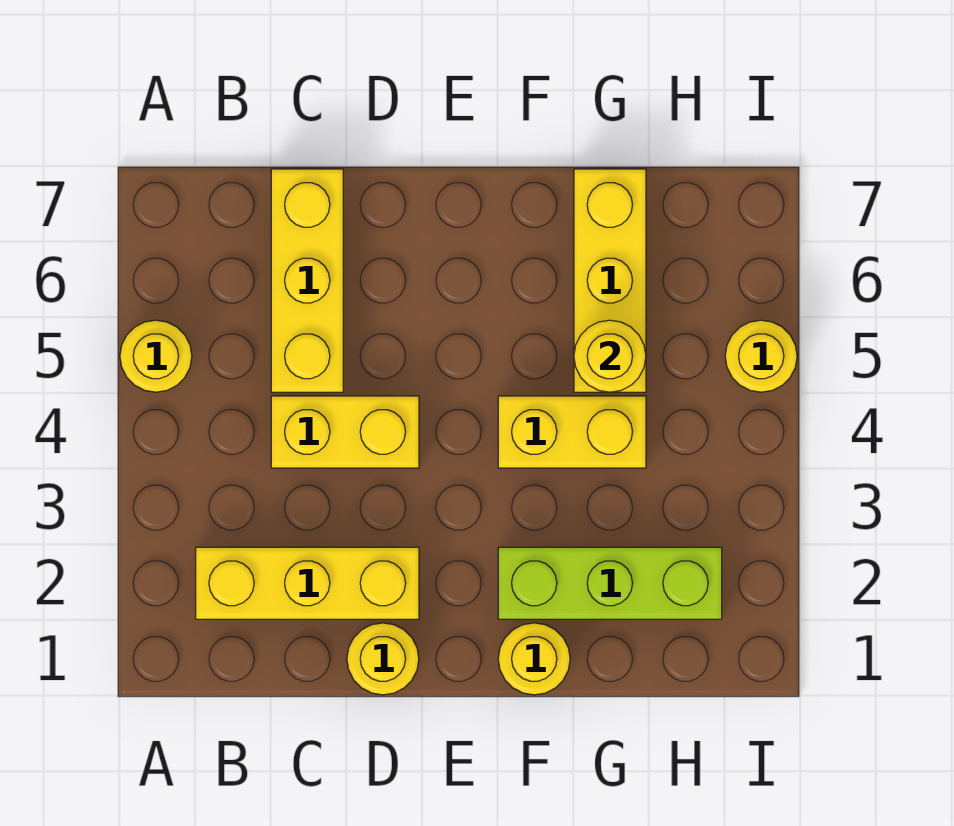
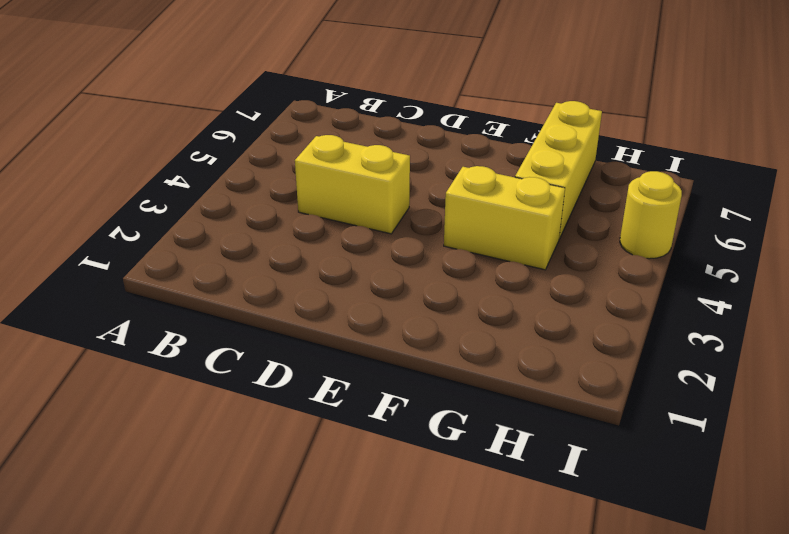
none -> yellow 1x1 round brick [120,320,192,392]
none -> yellow 1x3 brick [196,547,419,619]

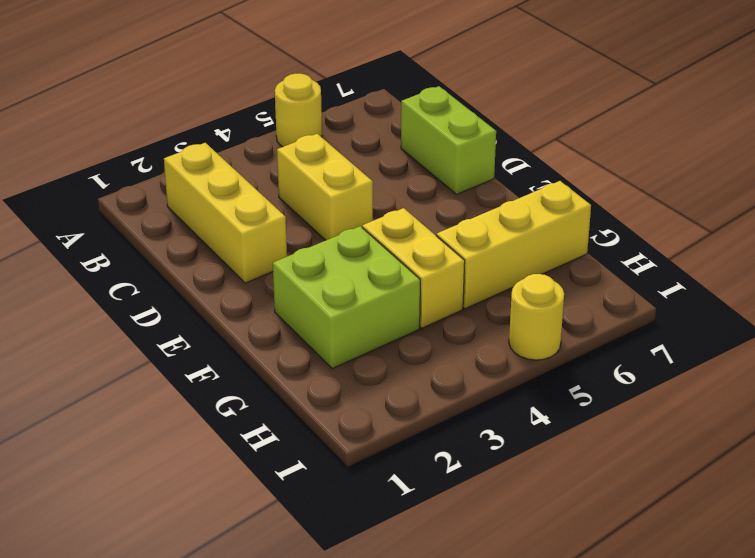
lime 1x2 brick [401,86,496,194] -> yellow 1x3 brick [271,169,343,392]
lime 2x2 brick [273,226,420,369] -> lime 1x3 brick [498,547,722,619]
none -> yellow 1x1 round brick [347,623,419,695]
none -> yellow 1x1 round brick [498,623,570,695]

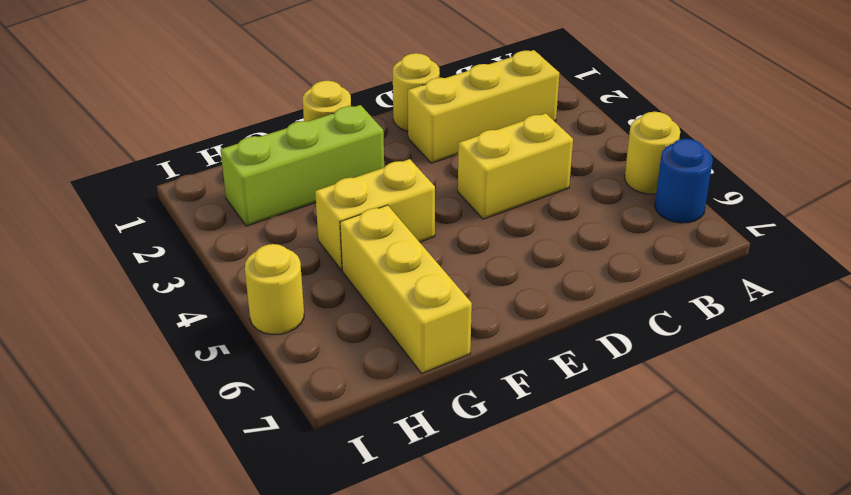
blue 1x1 round brick [655,139,713,223] -> none
none -> yellow 1x3 brick [271,169,343,392]
none -> yellow 1x1 round brick [574,320,646,392]

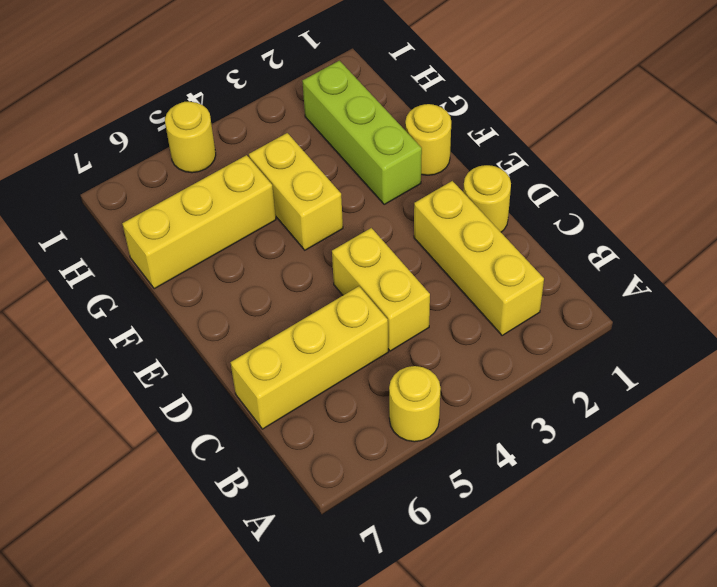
none -> yellow 1x1 round brick [574,320,646,392]

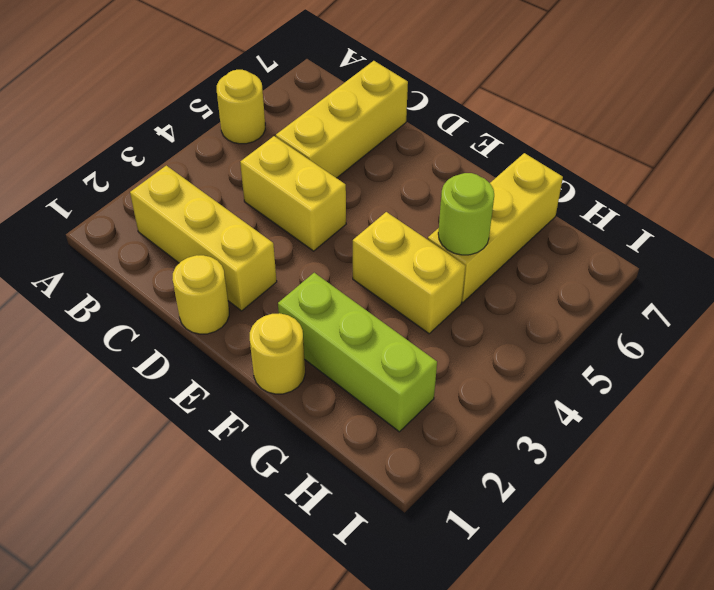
lime 1x1 round brick [438,173,494,255] -> yellow 1x1 round brick [574,320,646,392]
none -> yellow 1x1 round brick [725,320,797,392]

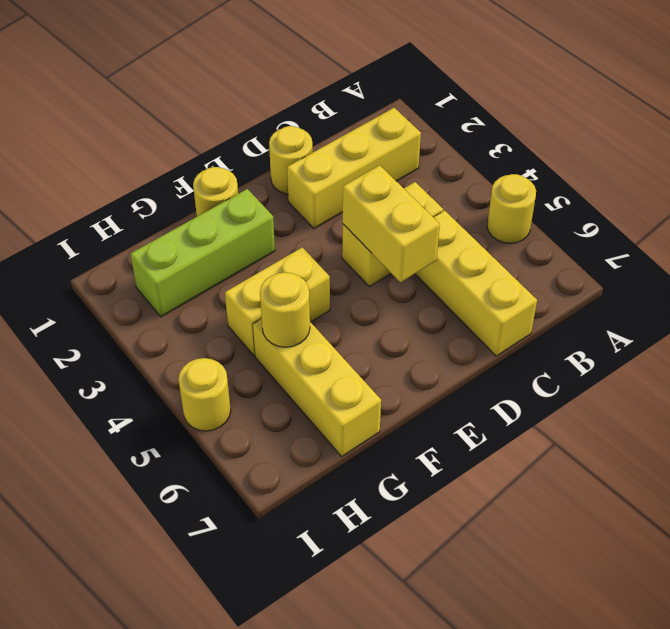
yellow 1x2 brick [343,165,440,282] -> none

